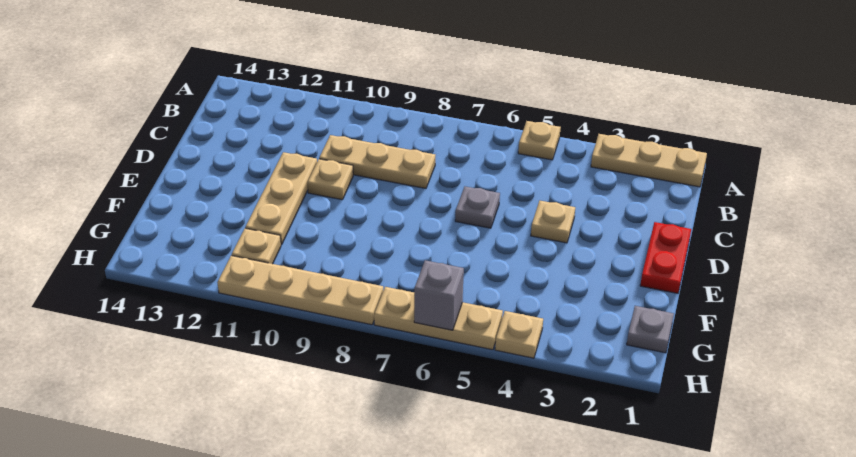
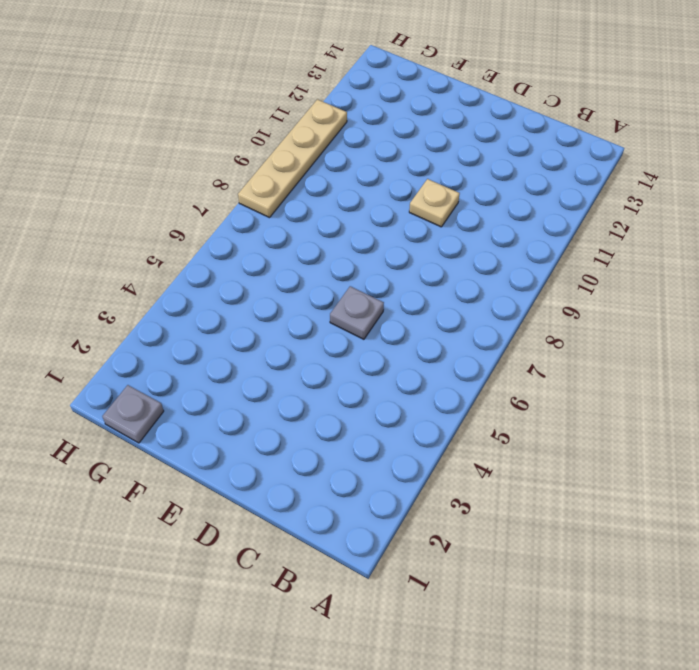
none -> tan 1x3 plate [591,134,707,187]
none -> tan 1x1 plate [518,121,561,160]
none -> tan 1x3 plate [319,135,435,188]

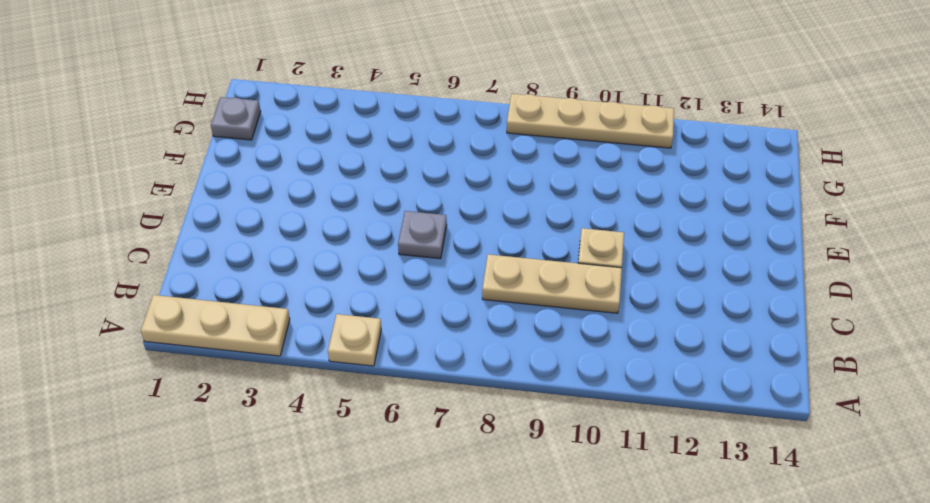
none -> red 1x2 plate [640,222,691,293]
none -> tan 1x1 plate [531,201,575,243]
none -> tan 1x3 plate [245,152,317,245]

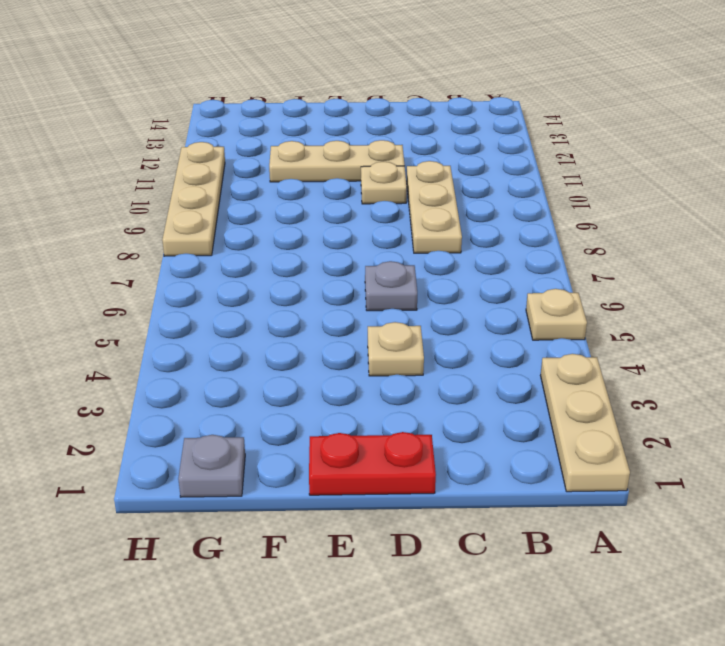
none -> tan 1x1 plate [232,228,281,264]
none -> tan 1x1 plate [495,311,543,358]
none -> tan 1x3 plate [374,287,503,350]

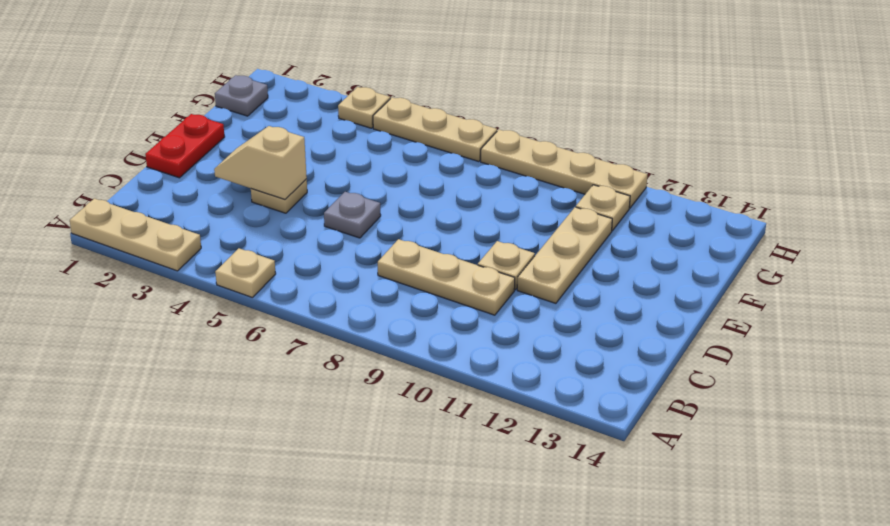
tan 1x2 slope [214,126,307,199] -> none
none -> grey 1x1 brick [414,260,464,330]

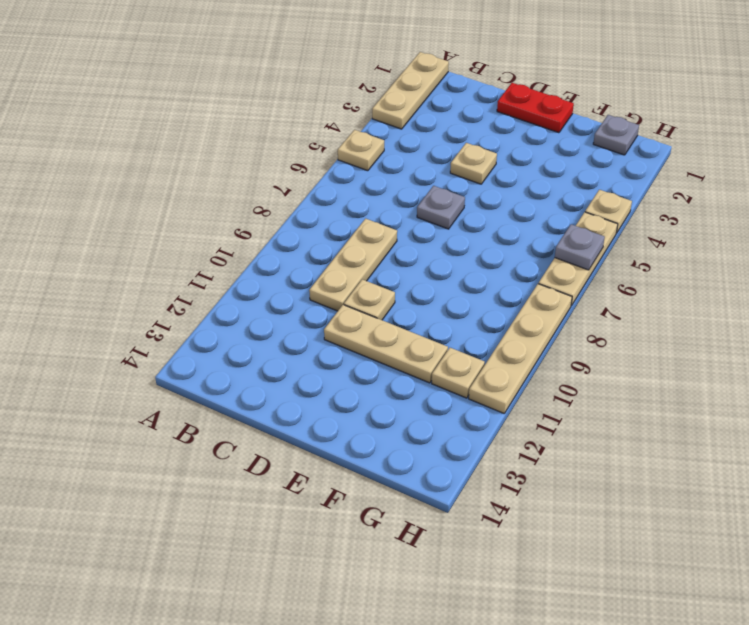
grey 1x1 plate [555,224,605,270] -> grey 1x1 brick [414,260,464,330]

